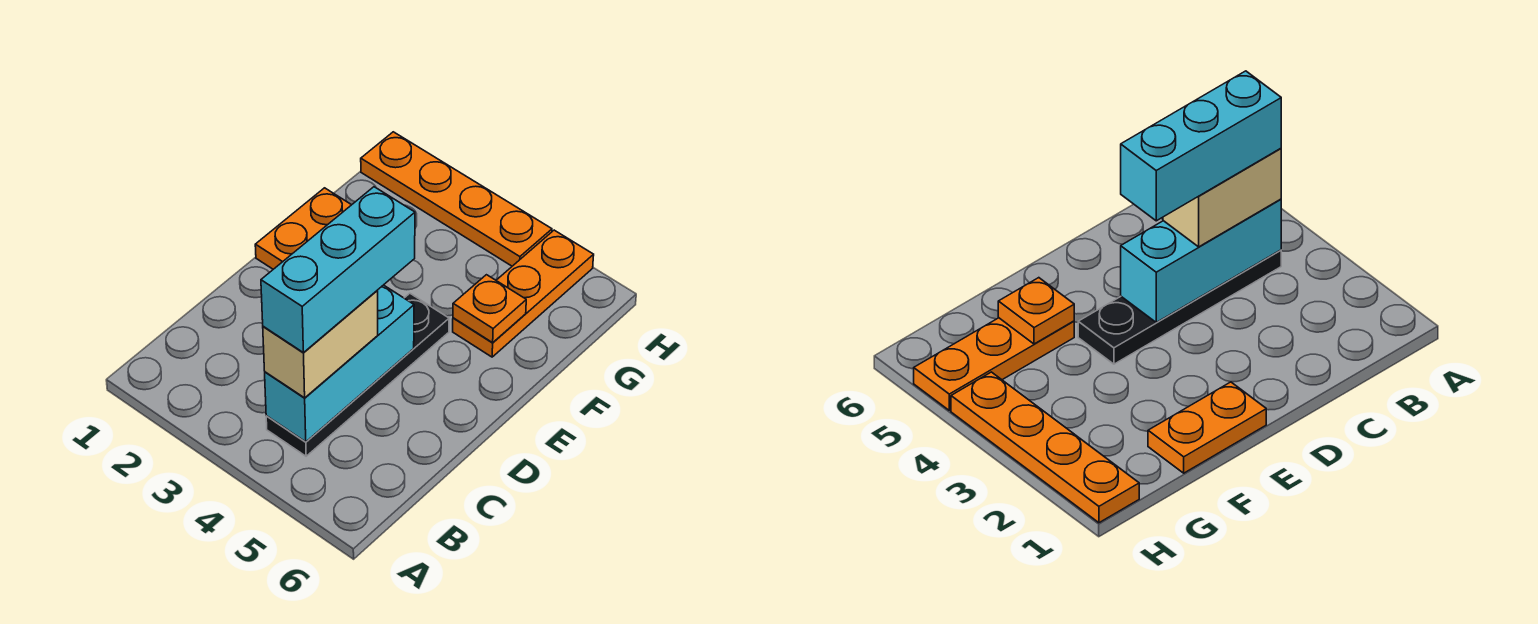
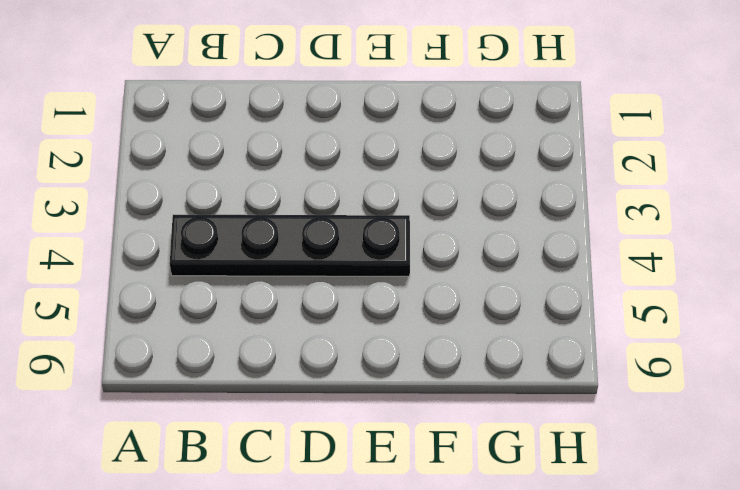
none -> orange 1x2 plate [255,188,351,269]
none -> orange 1x3 plate [453,230,594,357]

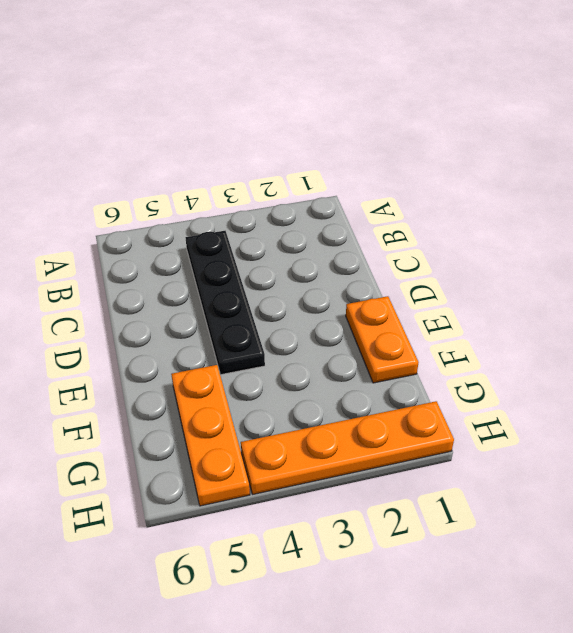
none -> cyan 1x3 brick [265,285,414,442]
none -> orange 1x1 plate [453,275,526,343]

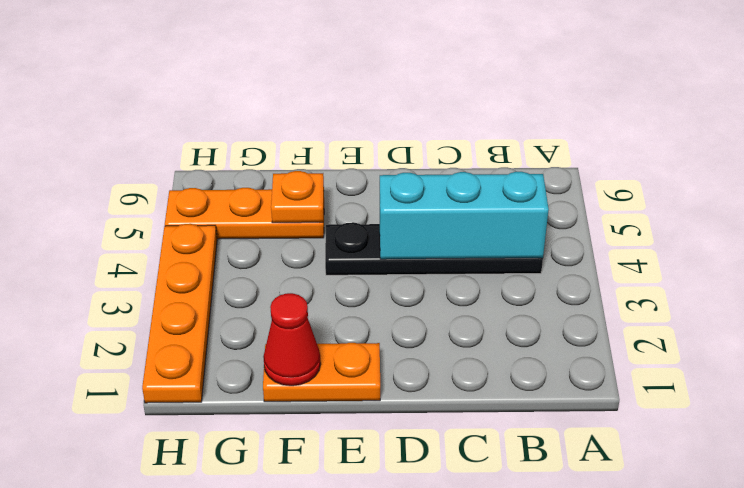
red 1x1 cone [263,293,321,386] -> none
none -> tan 1x2 brick [263,291,378,398]
none -> cyan 1x3 brick [261,187,415,353]

